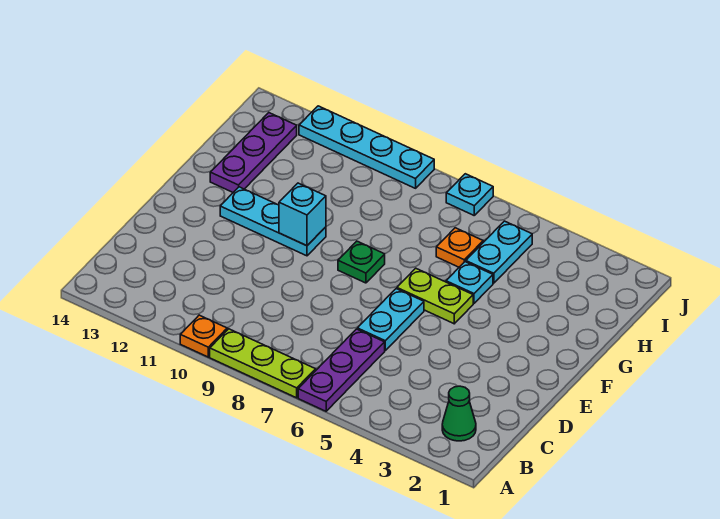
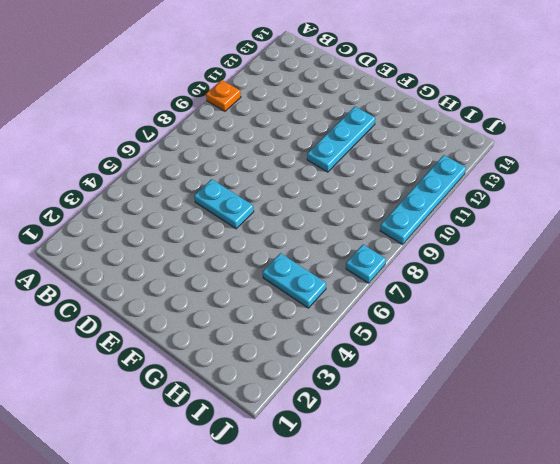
none -> purple 1x3 plate [298,329,385,411]
none -> lime 1x3 plate [210,329,316,398]
none -> green 1x1 cone [442,386,476,441]

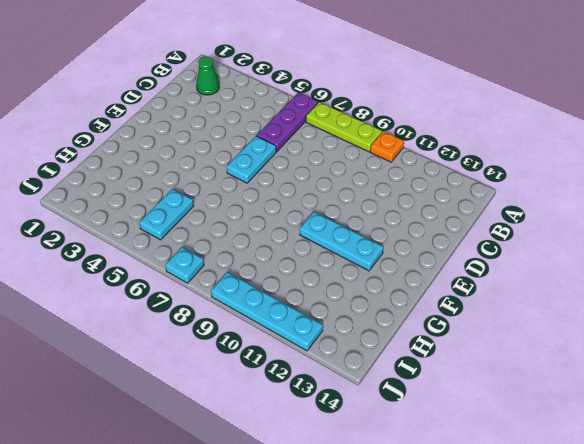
none -> lime 1x2 plate [397,268,473,324]
none -> green 1x1 plate [338,241,385,283]
none -> cyan 1x1 plate [446,262,493,303]

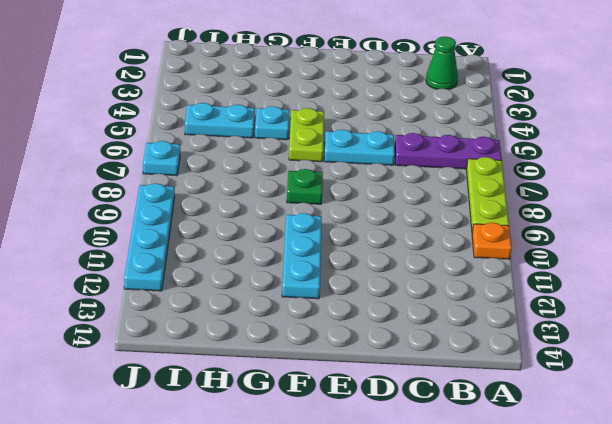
none -> purple 1x3 plate [210,113,297,192]
none -> orange 1x1 plate [436,228,483,267]
none -> cyan 1x1 brick [279,183,326,246]

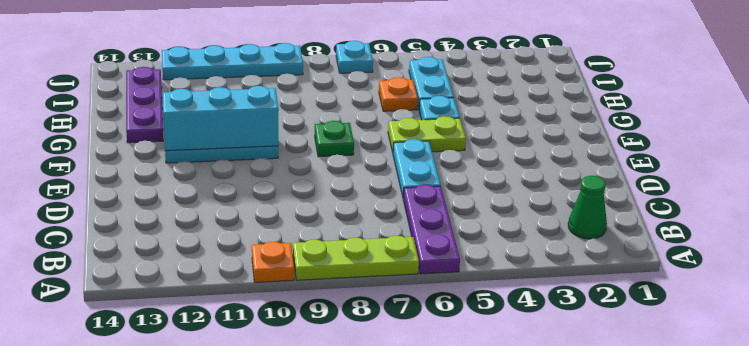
cyan 1x3 brick [163,86,279,151] -> cyan 1x1 brick [279,183,326,246]

